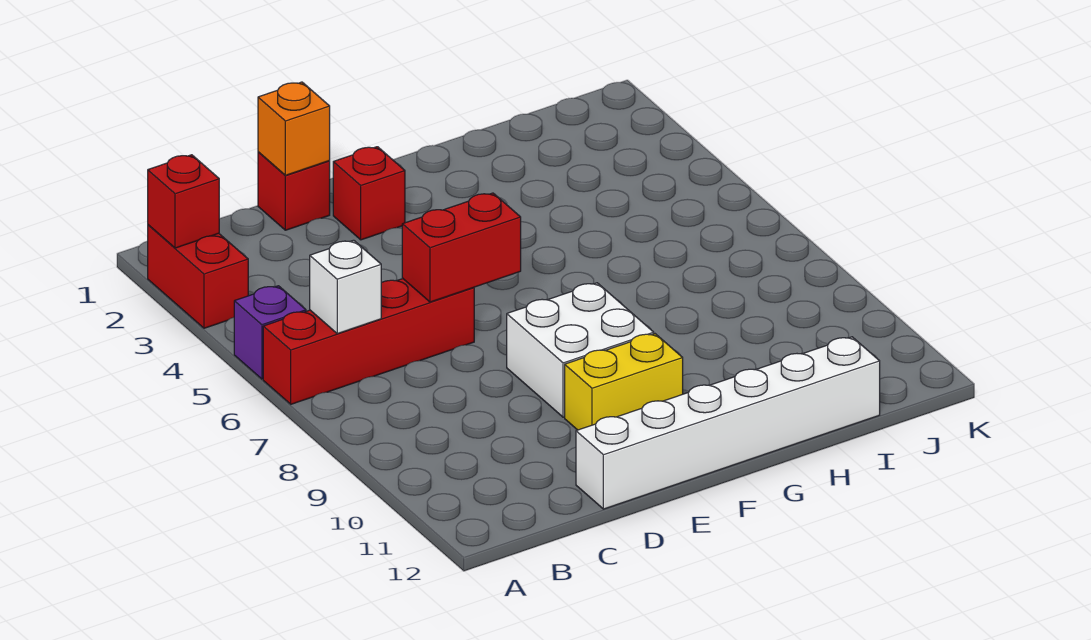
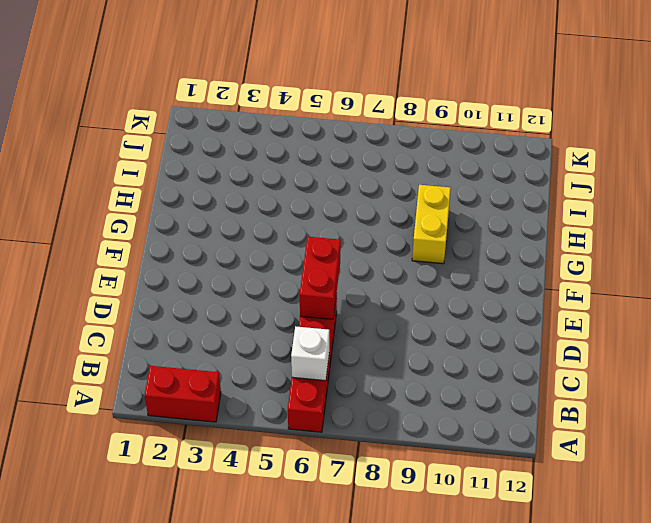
yellow 1x2 brick [412,185,451,264] -> yellow 1x2 brick moved to [565,334,683,430]
none -> purple 1x1 brick [234,286,306,379]
none -> red 1x1 brick [258,152,330,230]
none -> white 1x6 brick [576,337,880,509]

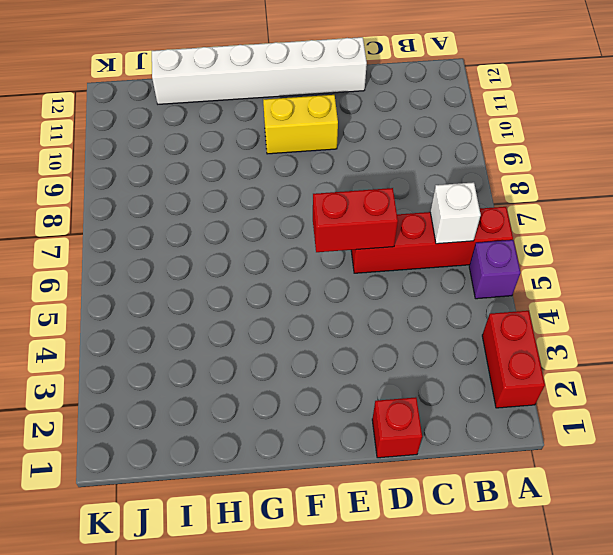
none -> red 1x1 brick [333,147,405,240]
none -> white 2x2 brick [507,283,654,417]
none -> red 1x1 brick [148,155,219,248]

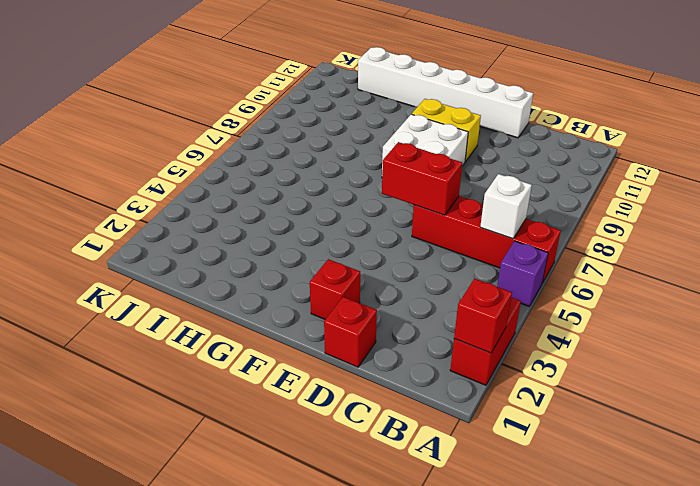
none -> orange 1x1 brick [258,82,330,175]

